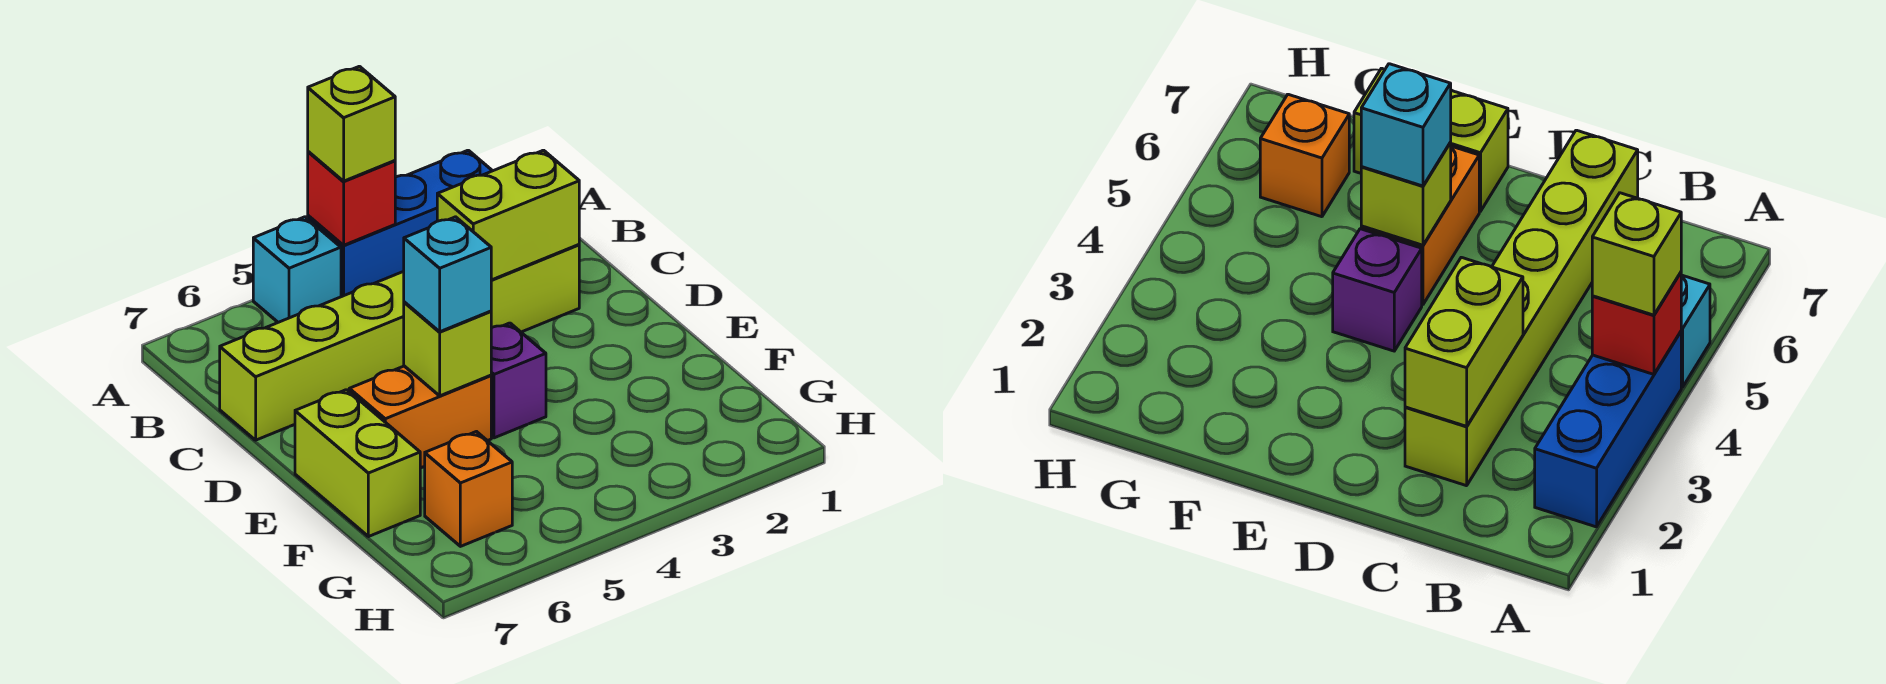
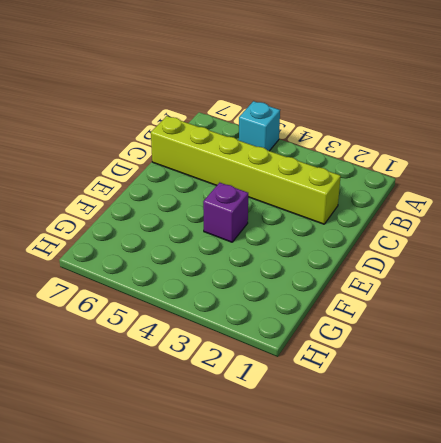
none -> blue 1x3 brick [308,150,492,297]
none -> orange 1x2 brick [349,366,491,468]
none -> lime 1x2 brick [295,390,420,537]

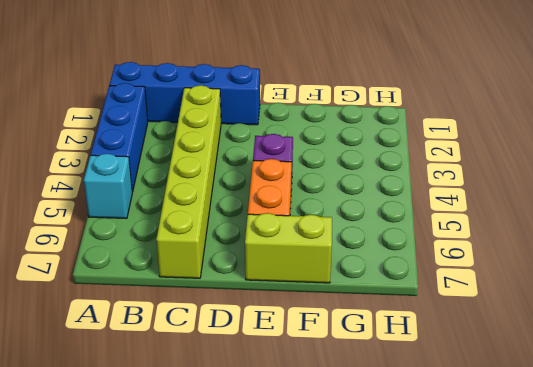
blue 1x4 brick [110,62,260,125] -> none
none -> orange 1x1 brick [425,432,512,546]
none -> red 1x1 brick [308,152,395,245]
none -> lime 1x2 brick [437,150,579,280]

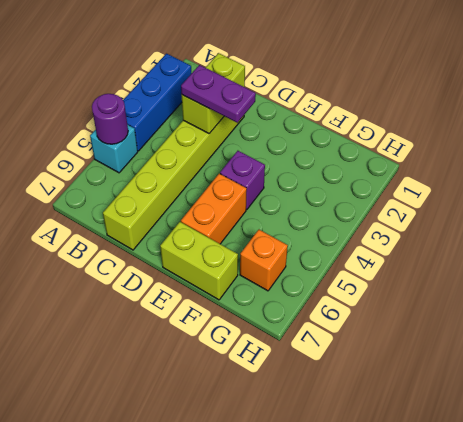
purple 1x1 round brick [92,94,128,144] -> none
purple 1x2 plate [181,65,256,123] -> none
none -> red 1x1 brick [308,152,395,245]
none -> lime 1x1 brick [404,302,491,396]
none -> lime 1x1 brick [308,66,395,181]

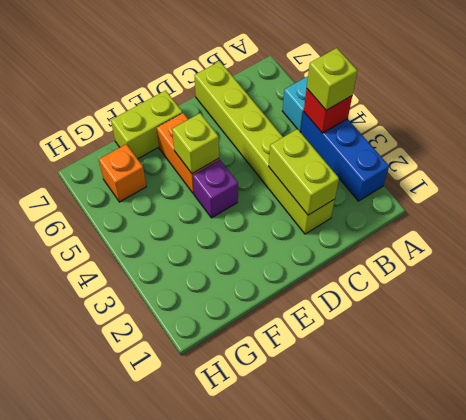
none -> cyan 1x1 brick [404,217,491,332]

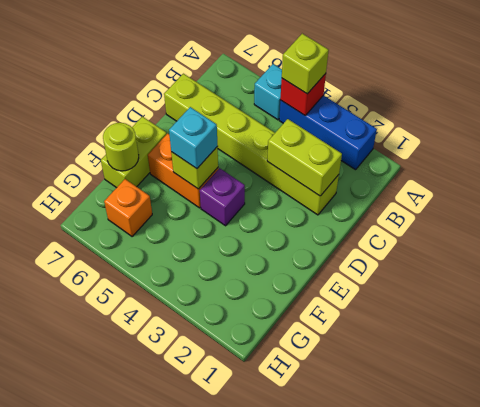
lime 1x1 round brick [103,123,139,171] -> none

